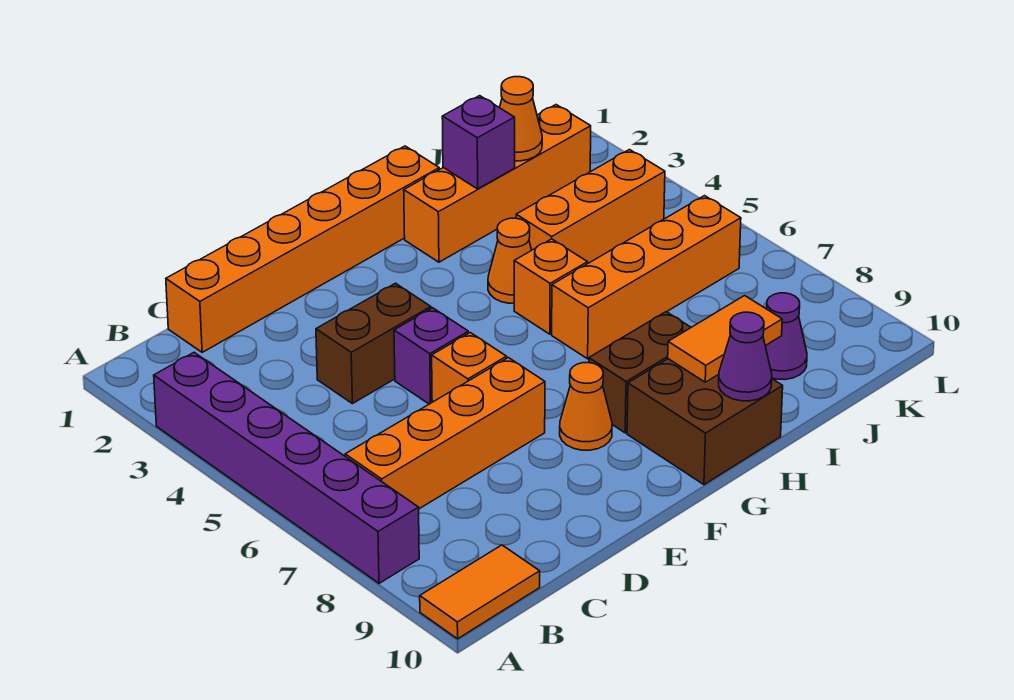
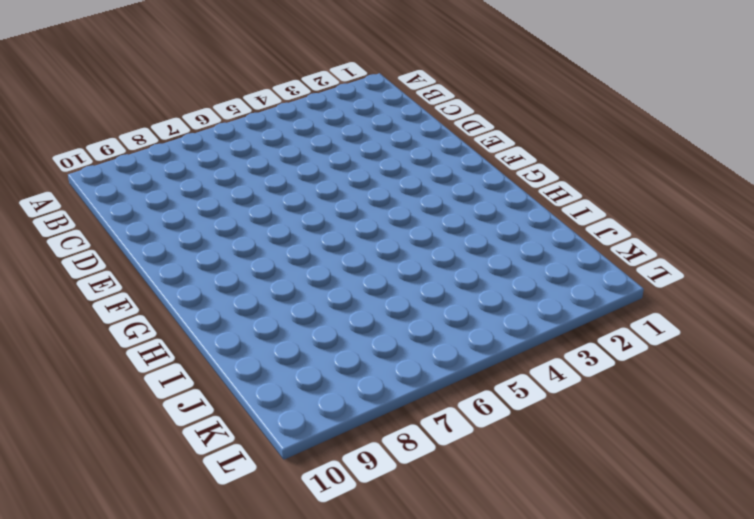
none -> purple 1x6 brick [154,353,419,583]
none -> orange 1x2 tile [420,545,540,639]
none -> orange 1x4 brick [345,358,545,509]

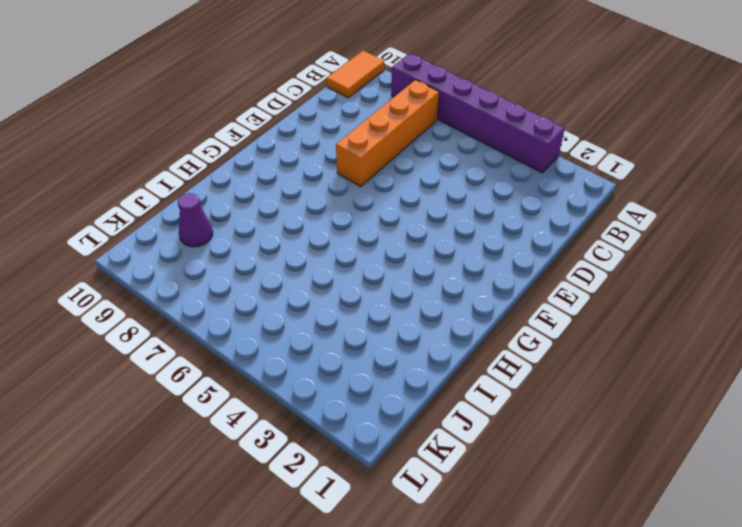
none -> orange 1x6 brick [166,146,439,352]
none -> brown 1x2 brick [316,283,431,404]
none -> purple 1x1 brick [394,308,468,404]

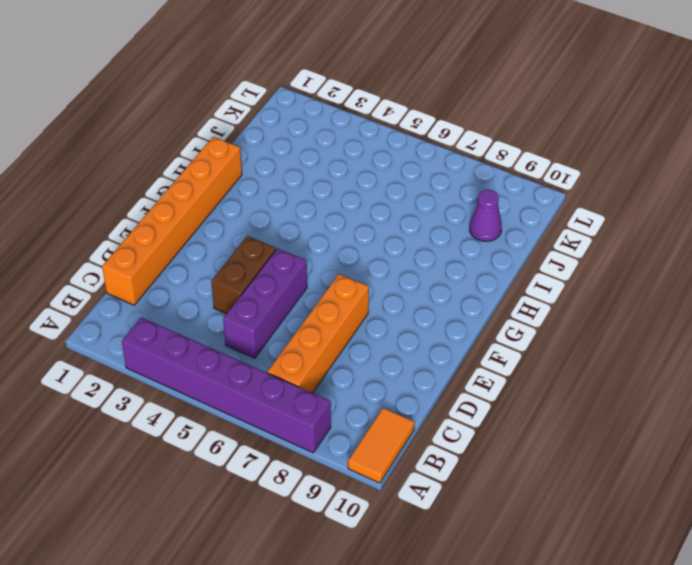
purple 1x3 brick [223,249,307,358] -> purple 1x1 brick [394,308,468,404]
none -> orange 1x1 brick [432,333,507,402]
none -> orange 1x1 cone [560,363,612,450]
none -> brown 1x2 brick [589,312,691,433]

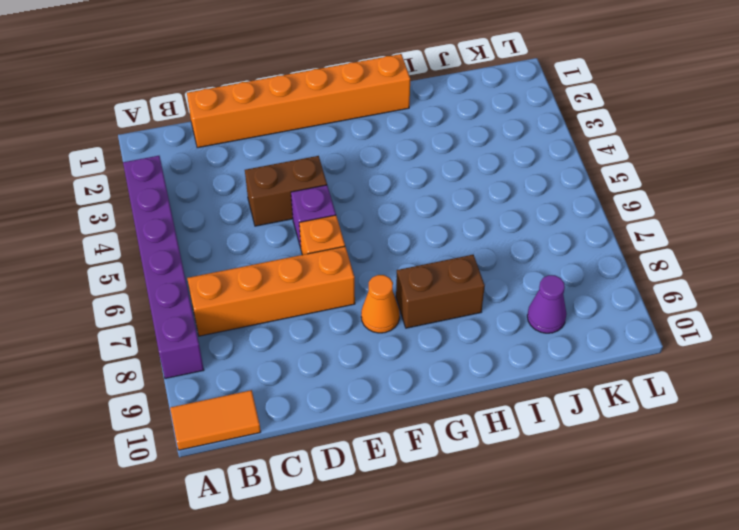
none -> brown 2x2 brick [627,359,783,485]
none -> orange 1x4 brick [404,105,591,262]
none -> orange 1x1 cone [488,218,532,303]

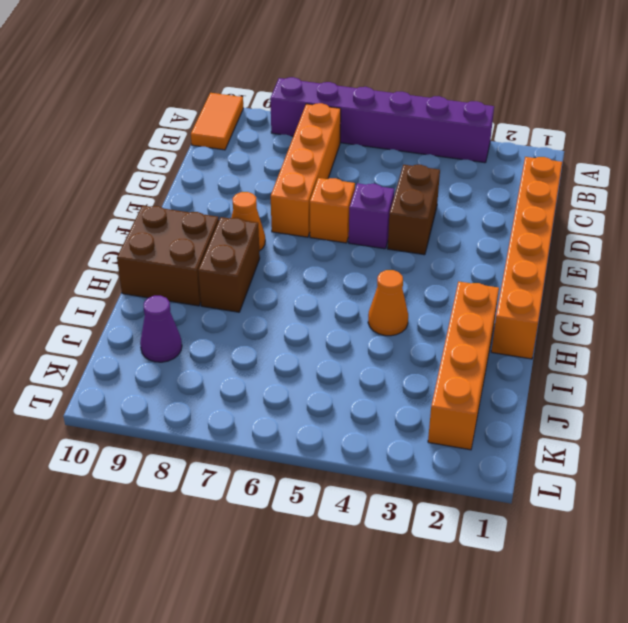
none -> orange 1x1 brick [514,239,588,334]
none -> orange 1x4 brick [552,196,741,359]
none -> orange 1x3 brick [516,150,665,264]

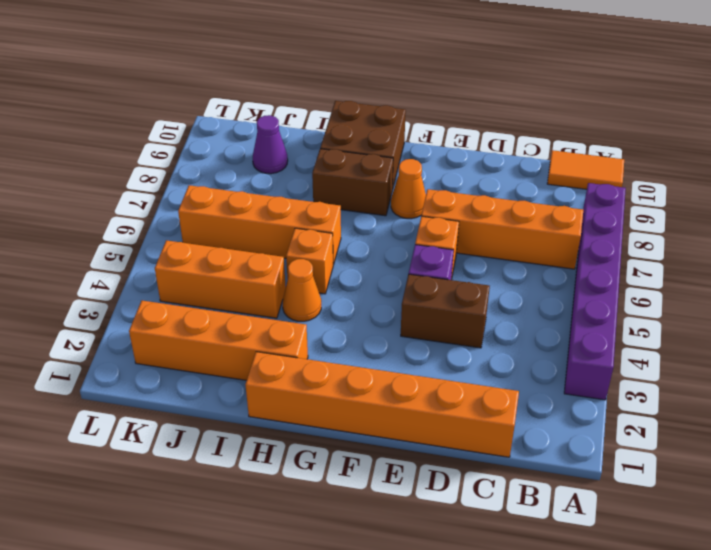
none -> orange 1x2 tile [668,296,782,382]
none -> purple 1x1 cone [719,312,772,401]
none -> purple 1x1 brick [442,96,515,189]

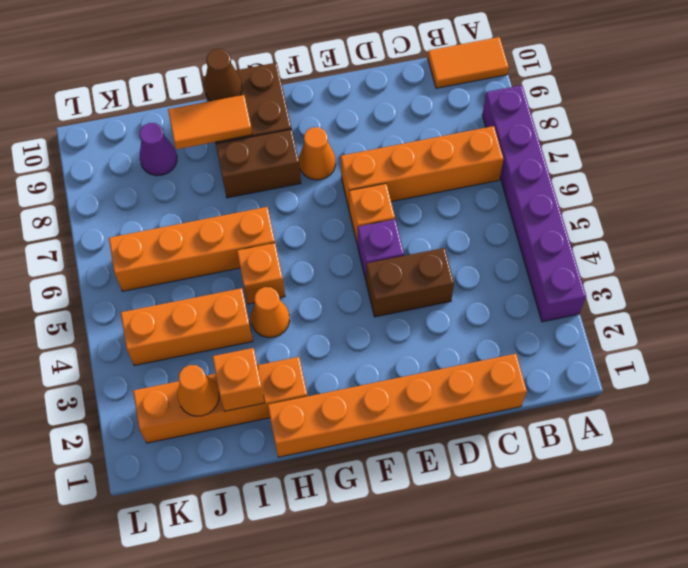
brown 1x1 cone [204,49,242,101] -> purple 1x1 cone [719,312,772,401]
orange 1x1 brick [212,348,265,411] -> purple 1x1 brick [442,96,515,189]

